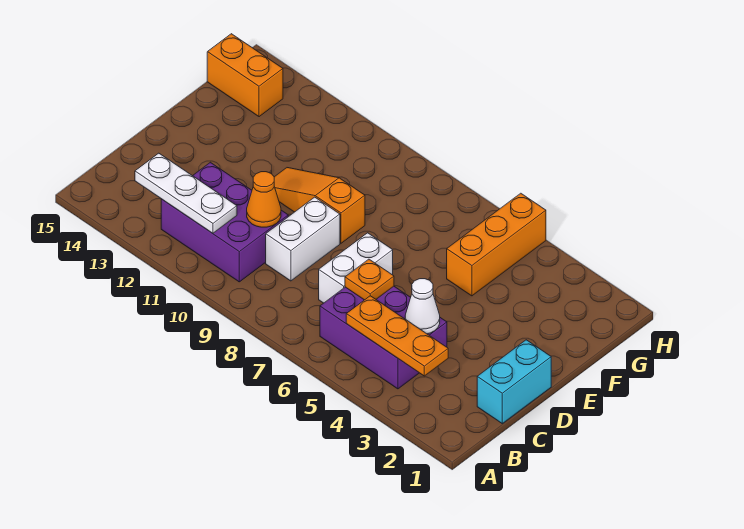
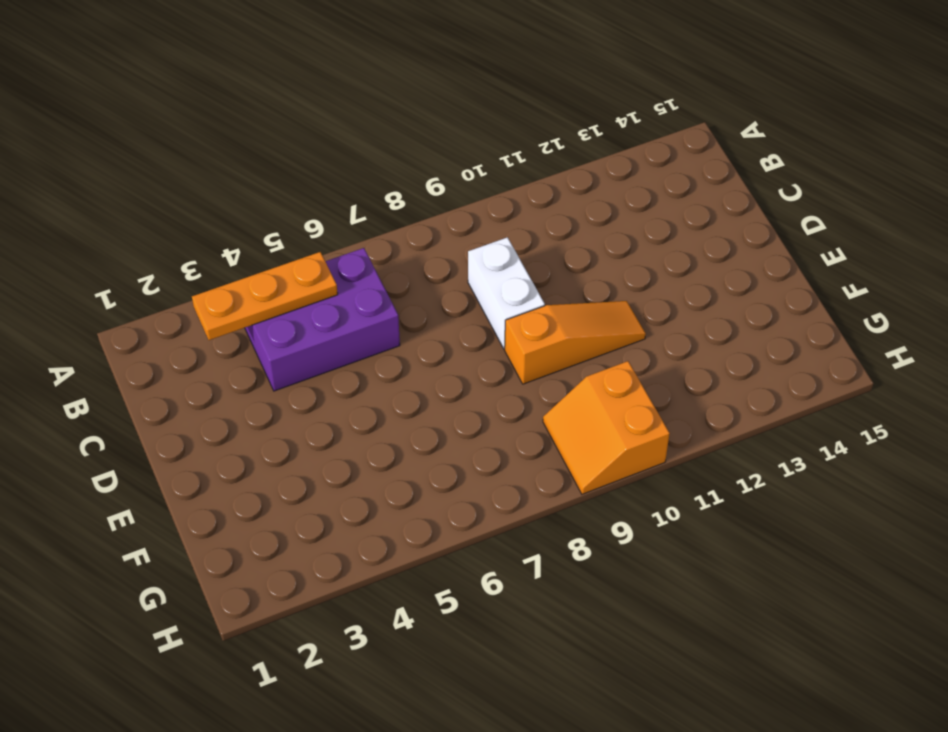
orange 2x2 slope [543,361,670,494] -> none
none -> purple 2x3 brick [161,162,288,282]
none -> cyan 1x2 brick [477,340,551,423]
none -> white 1x2 brick [319,233,393,303]

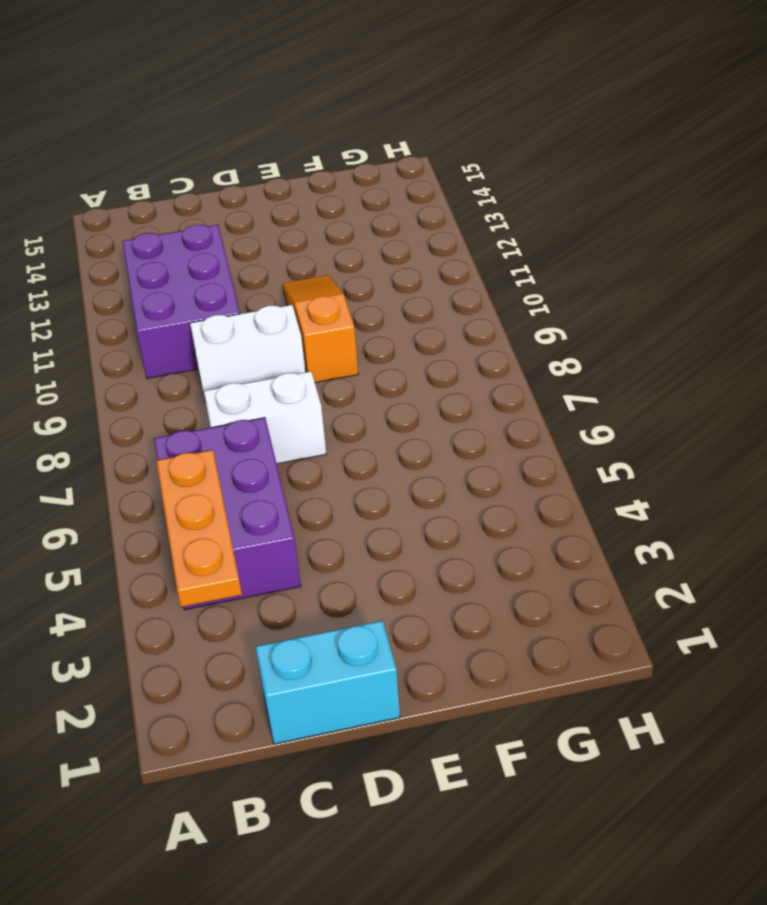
none -> orange 1x3 brick [447,193,546,296]
none -> orange 1x2 brick [207,34,283,117]
none -> white 1x3 plate [135,153,237,233]

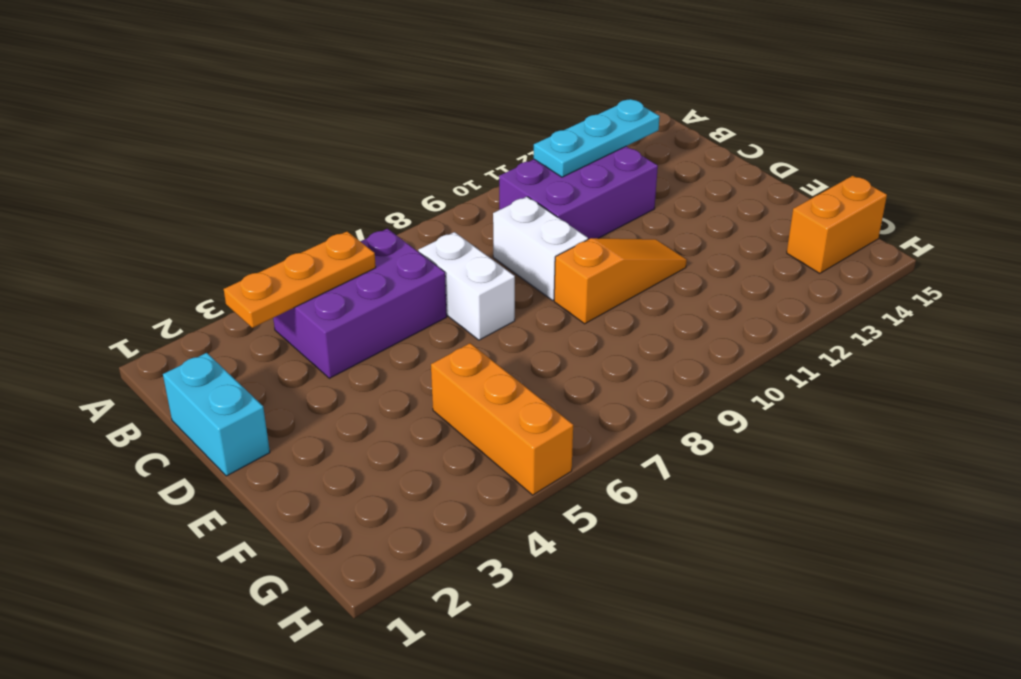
cyan 1x3 plate [534,99,660,177] -> white 1x3 plate [135,153,237,233]
none -> white 1x1 cone [405,279,440,334]
none -> orange 1x1 plate [345,259,394,300]
none -> orange 1x1 cone [247,172,281,227]

